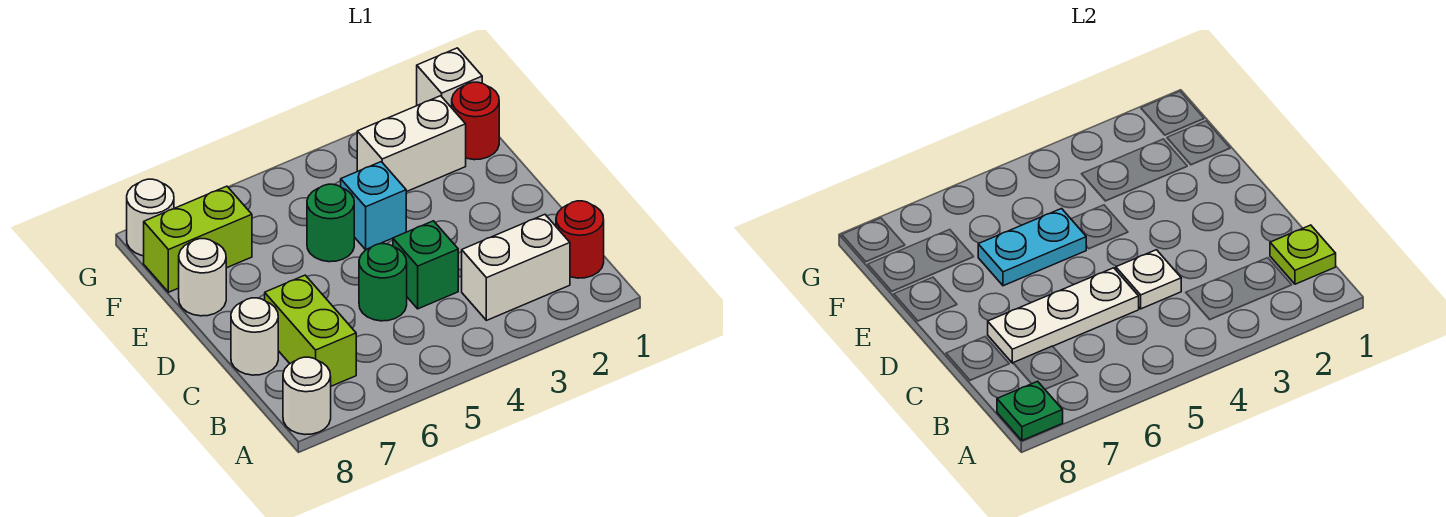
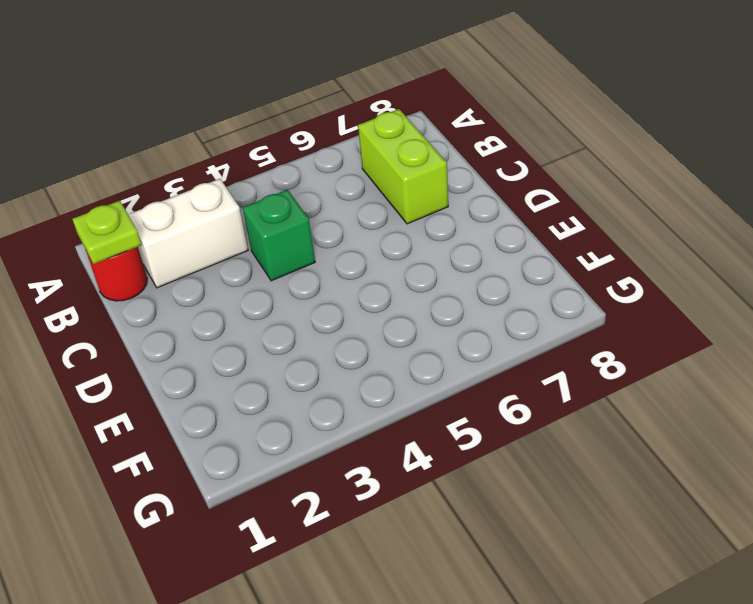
none -> white 1x1 round brick [283,357,331,434]
none -> green 1x1 round brick [359,244,407,321]
none -> white 1x1 round brick [231,298,278,375]

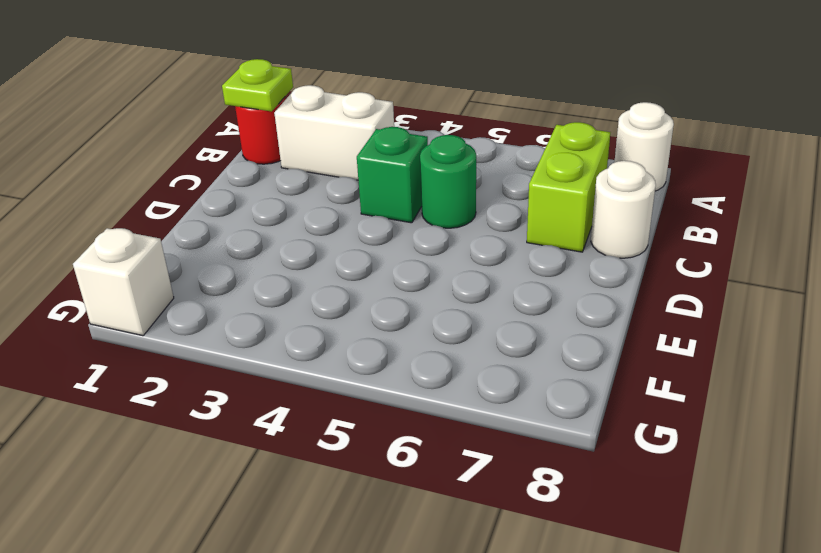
none -> cyan 1x1 brick [341,162,406,249]
none -> green 1x1 round brick [307,184,354,262]
none -> white 1x1 round brick [179,239,226,316]

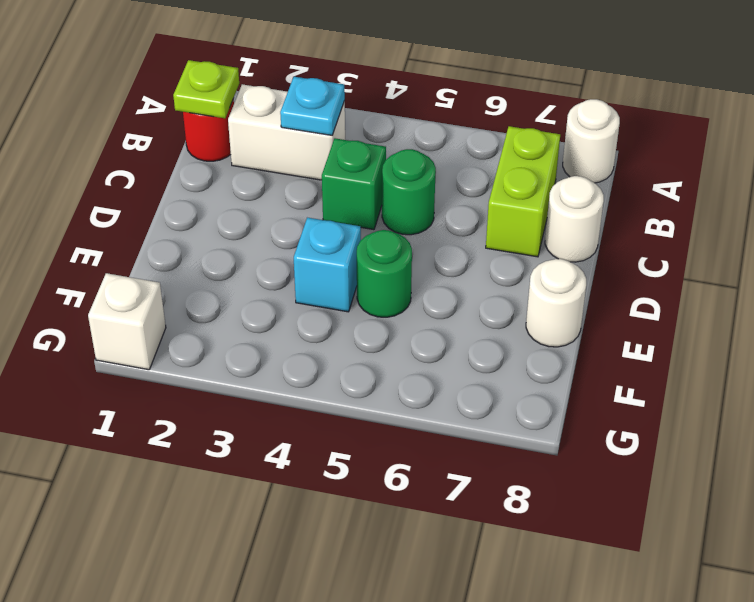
cyan 1x1 plate [280,77,345,135] -> none
none -> red 1x1 round brick [452,82,499,160]
none -> white 1x2 brick [357,96,466,192]
none -> lime 1x2 brick [144,186,252,292]

